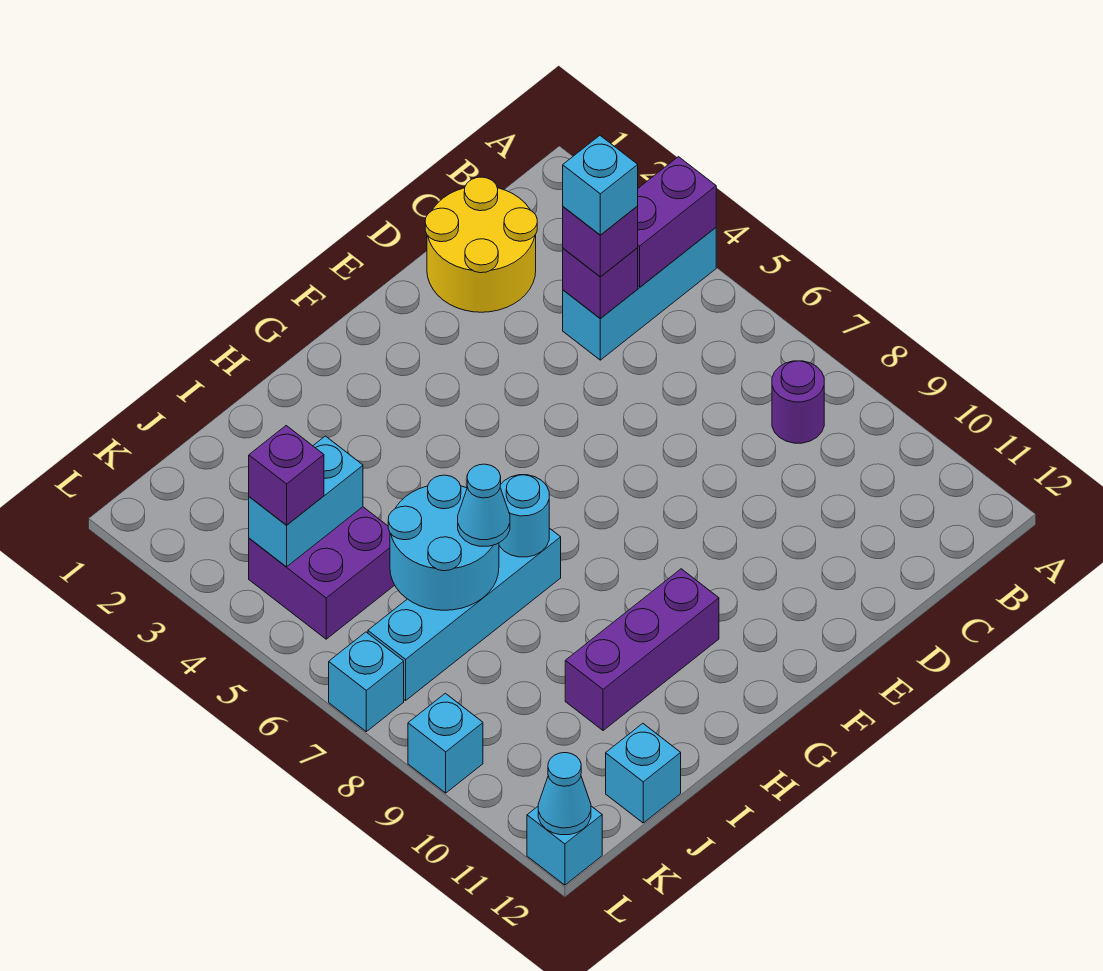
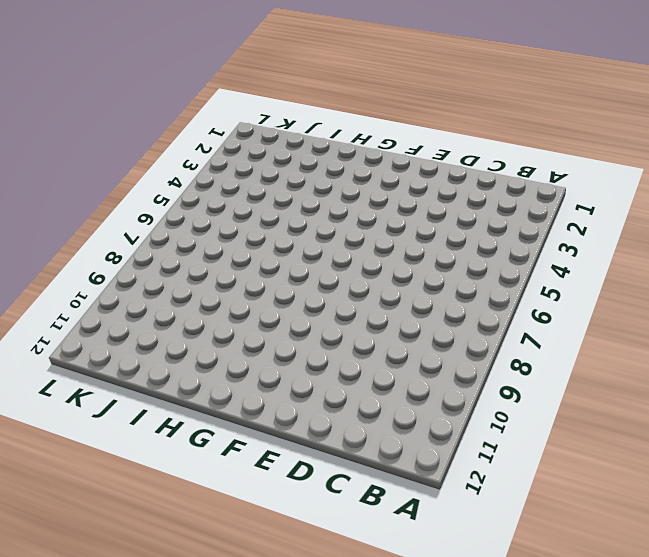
none -> cyan 1x3 brick [563,228,716,360]
none -> purple 1x1 round brick [772,361,824,443]
none -> yellow 2x2 round brick [425,177,537,312]

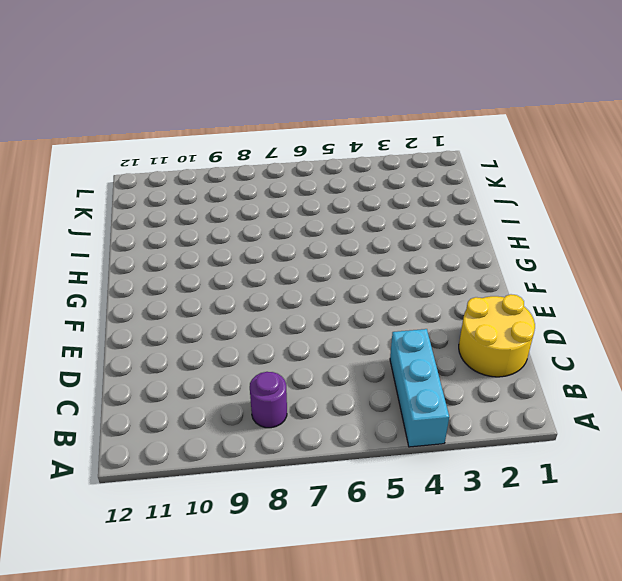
none -> purple 1x3 brick [565,569,719,731]
none -> cyan 1x4 brick [368,528,561,700]
none -> purple 2x2 brick [249,507,394,639]

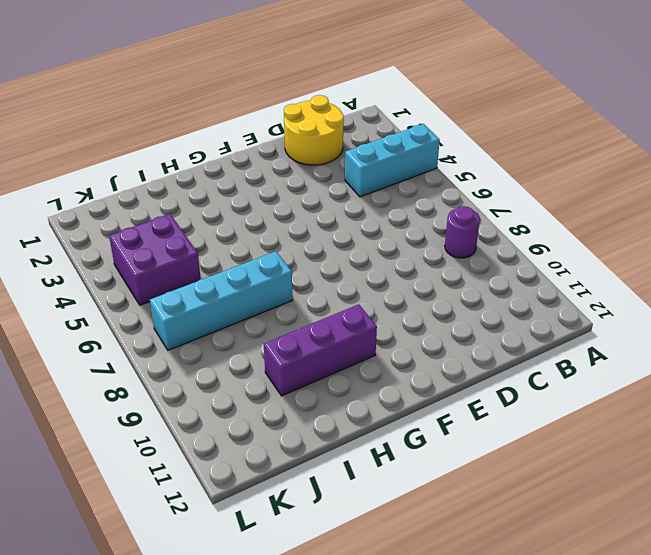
none -> cyan 1x1 brick [606,723,681,823]
none -> cyan 1x1 brick [329,632,404,732]
none -> cyan 1x1 brick [408,693,483,793]

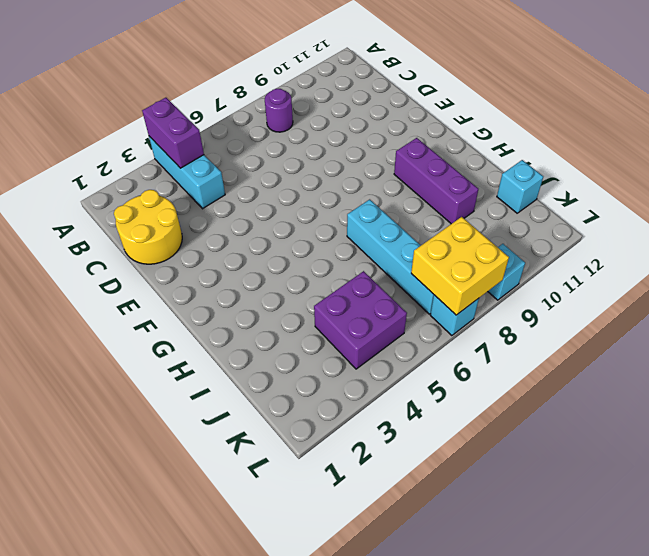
yellow 2x2 brick [411,217,509,315] -> none
none -> cyan 1x1 brick [527,806,602,885]
none -> purple 1x1 brick [563,248,638,318]
none -> cyan 1x1 round brick [499,475,549,557]

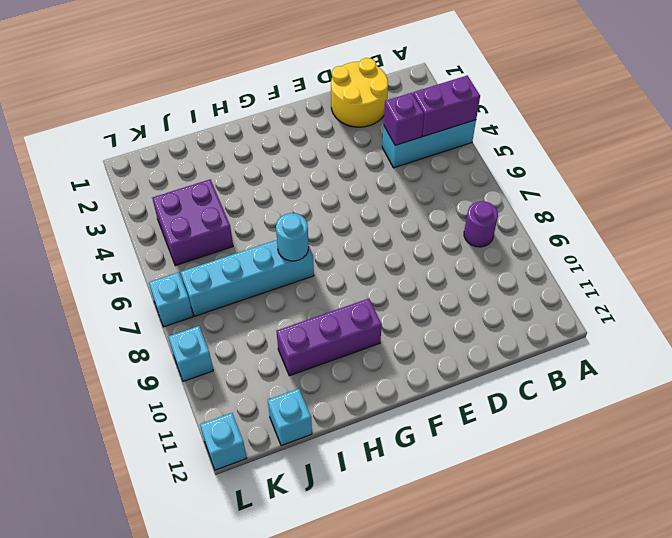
none -> cyan 2x2 round brick [388,475,499,610]
none -> cyan 1x2 brick [249,436,363,567]
none -> cyan 1x1 cone [538,753,591,835]

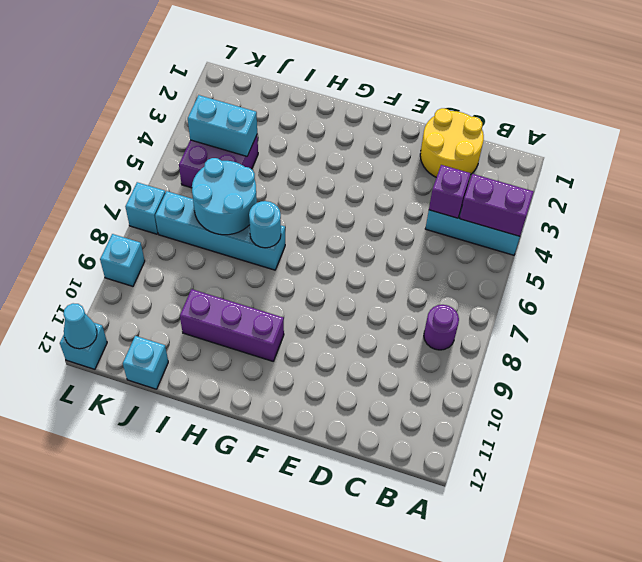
none -> purple 1x1 brick [563,206,638,277]
none -> cyan 1x1 cone [458,464,510,546]
none -> purple 1x1 brick [249,426,324,525]

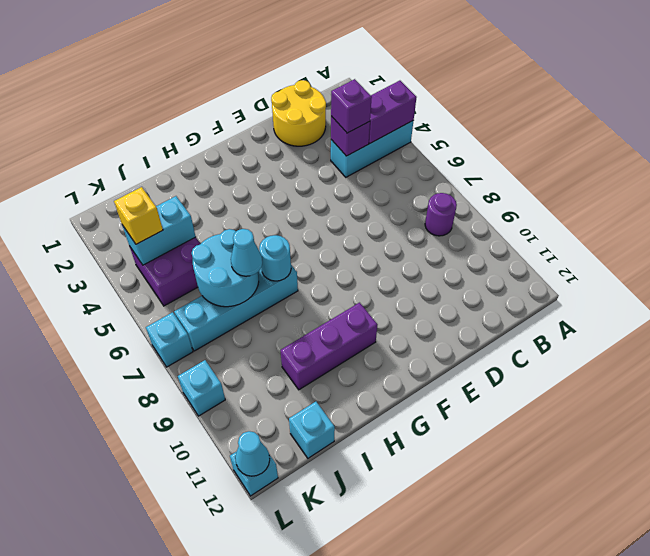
yellow 1x1 brick [114,187,163,244] -> purple 1x1 brick [249,426,324,525]
none -> cyan 1x1 brick [563,136,638,235]

